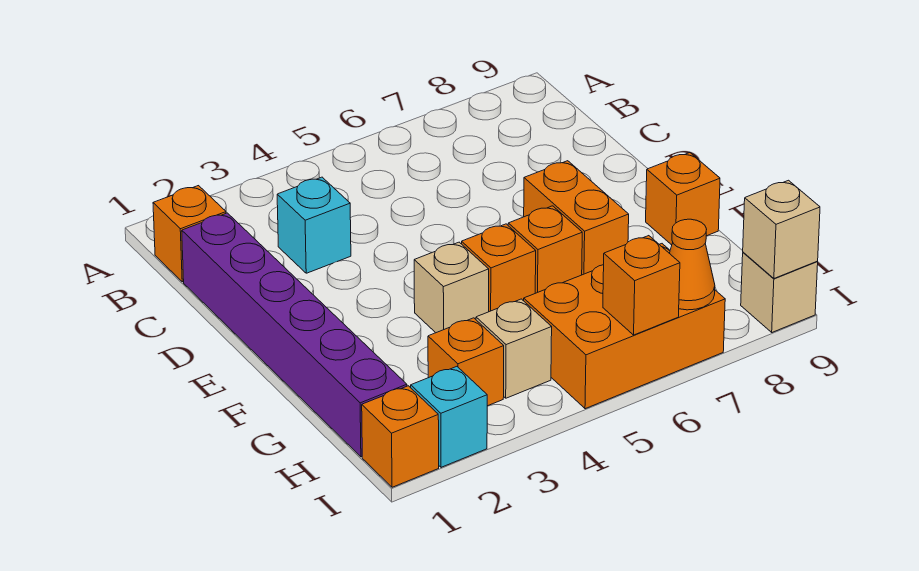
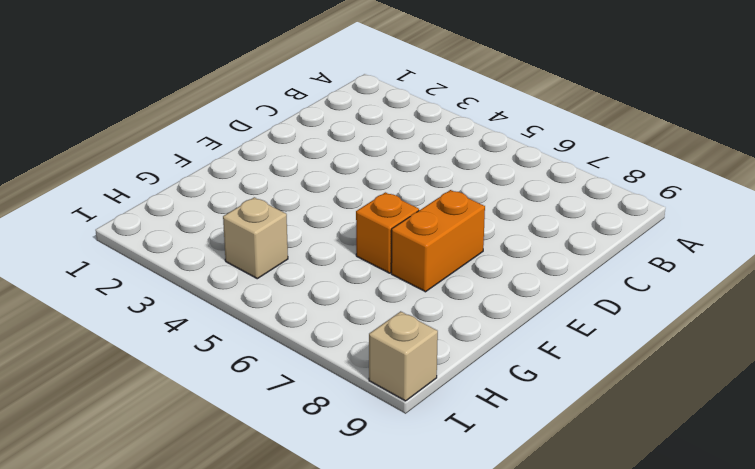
none -> orange 1x1 brick [153,186,226,282]
none -> purple 1x6 brick [182,213,407,457]
none -> cyan 1x1 brick [277,177,351,273]

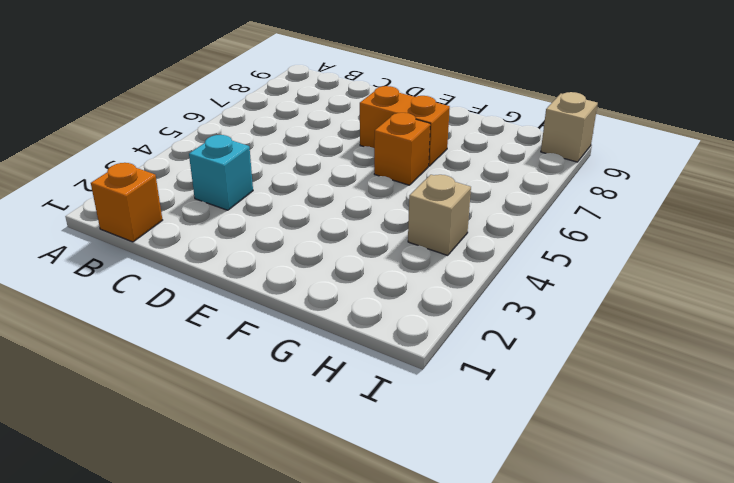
none -> purple 1x6 brick [182,213,407,457]
none -> tan 1x1 brick [414,242,489,333]
none -> orange 1x1 brick [462,224,536,312]

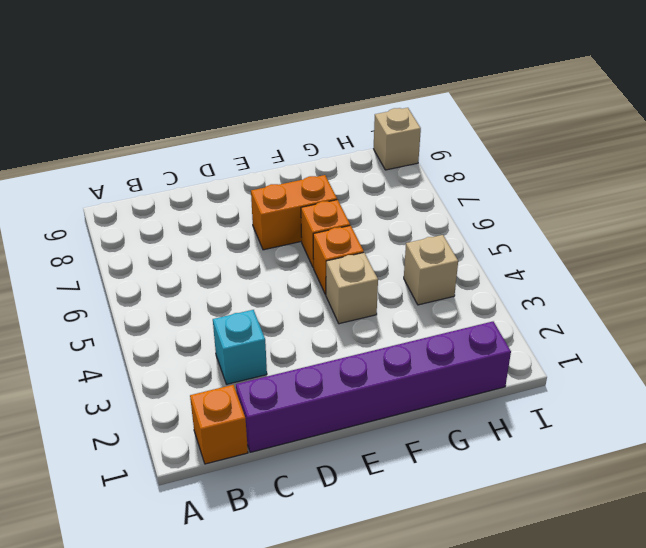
none -> orange 1x1 brick [646,153,720,245]
none -> orange 1x1 brick [428,318,504,406]
none -> orange 2x3 brick [524,244,725,409]

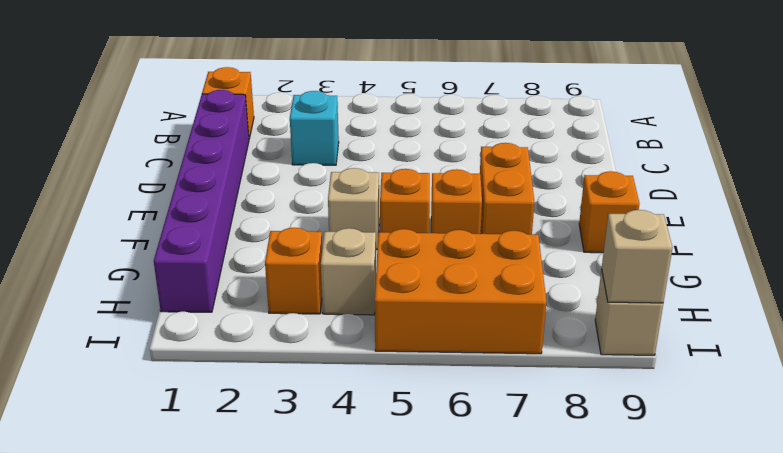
none -> orange 1x1 brick [362,386,439,487]
none -> cyan 1x1 brick [411,367,487,467]
none -> orange 1x1 brick [603,236,680,335]

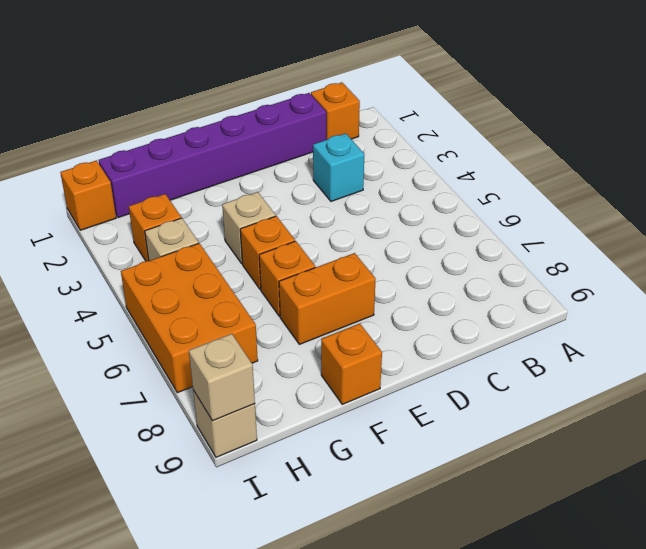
none -> cyan 1x1 brick [411,367,487,467]
none -> orange 1x1 brick [603,236,680,335]
none -> orange 1x1 cone [669,219,715,310]

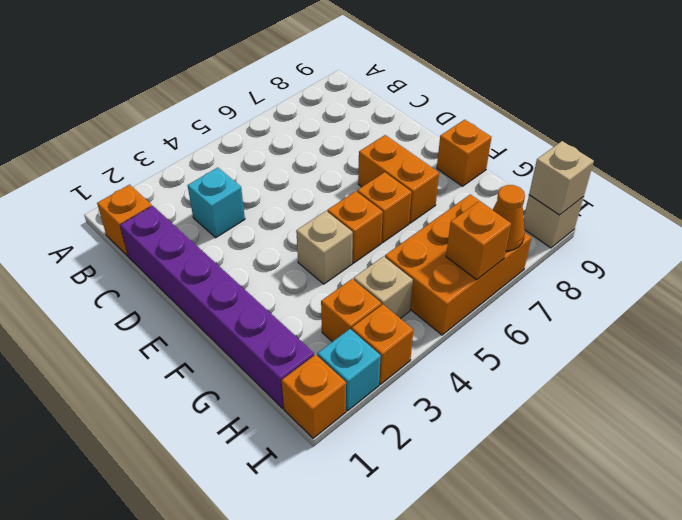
orange 1x1 brick [352,304,414,384] -> none

